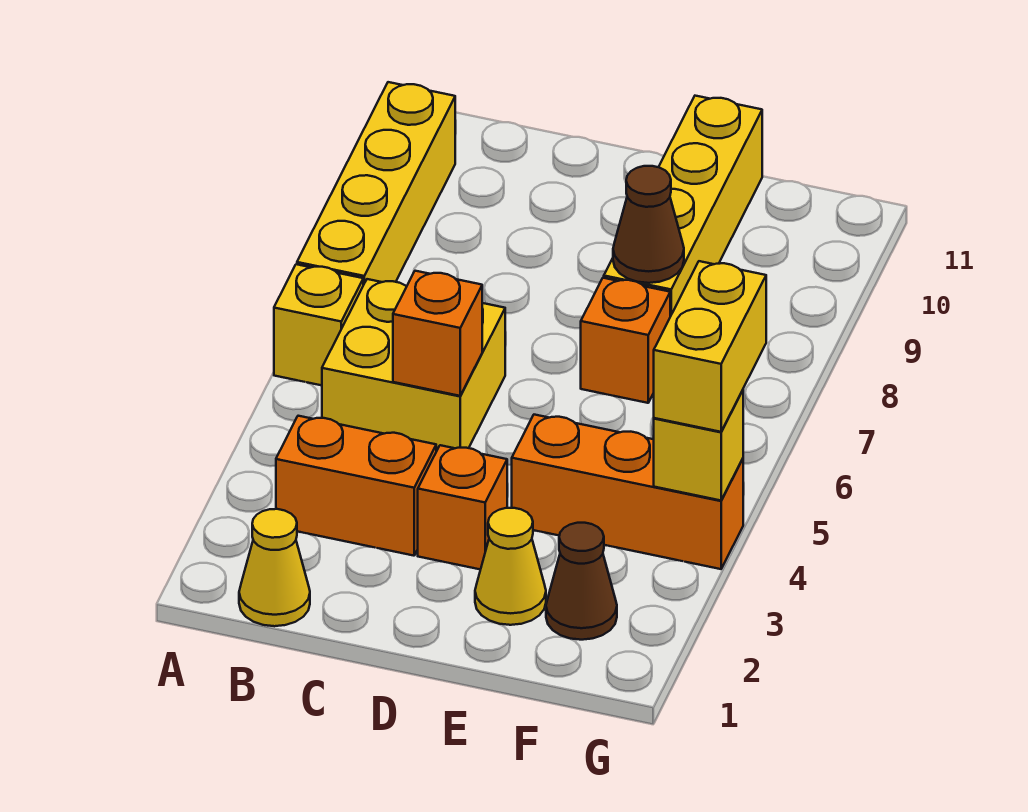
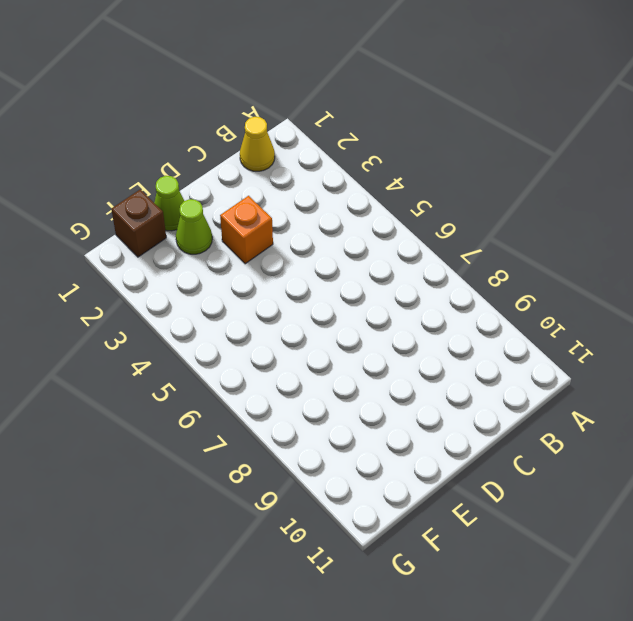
lime 1x1 cone [154,176,184,231] -> none
lime 1x1 cone [176,199,212,254] -> yellow 1x1 cone [475,508,546,625]
brown 1x1 brick [111,189,166,257] -> none
none -> yellow 1x1 brick [274,264,363,385]
none -> yellow 1x4 brick [297,82,455,285]
none -> orange 1x2 brick [276,416,436,556]

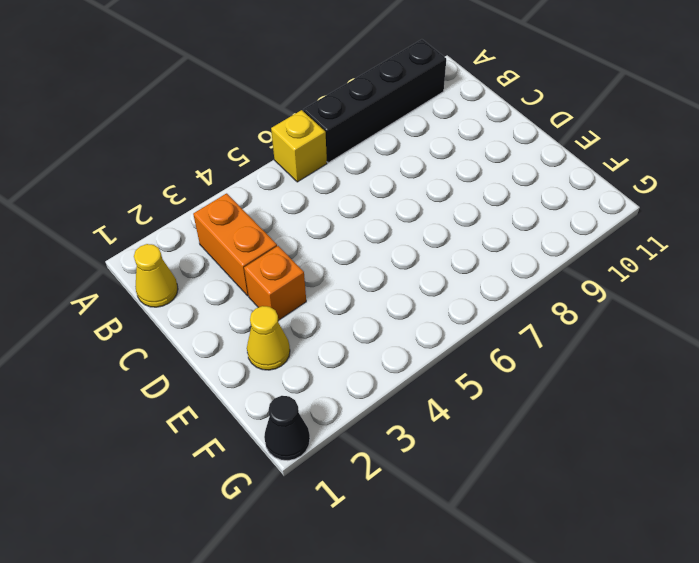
black 1x4 brick [303,39,446,163] -> yellow 1x4 brick [297,82,455,285]
black 1x1 cone [264,396,310,461] -> none
none -> yellow 2x2 brick [322,279,505,451]
none -> orange 1x3 brick [512,415,743,569]
none -> orange 1x1 brick [581,278,670,403]

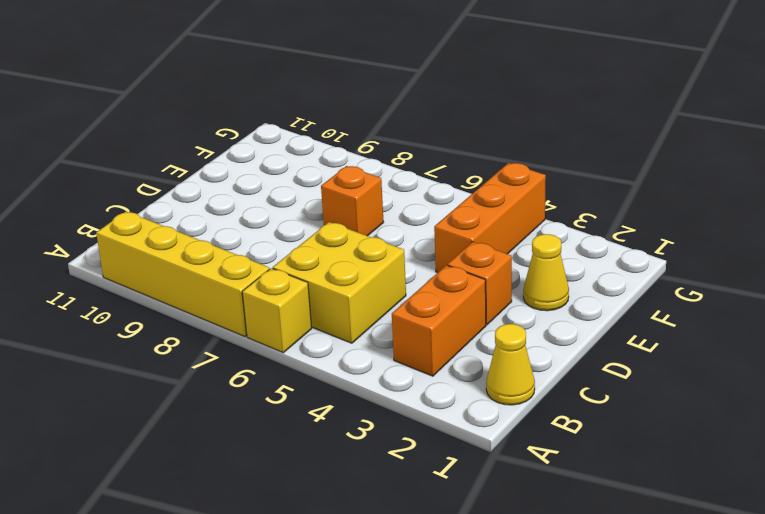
none -> yellow 1x4 brick [604,96,762,316]
none -> brown 1x1 cone [546,523,617,640]
none -> orange 1x1 brick [393,271,482,396]

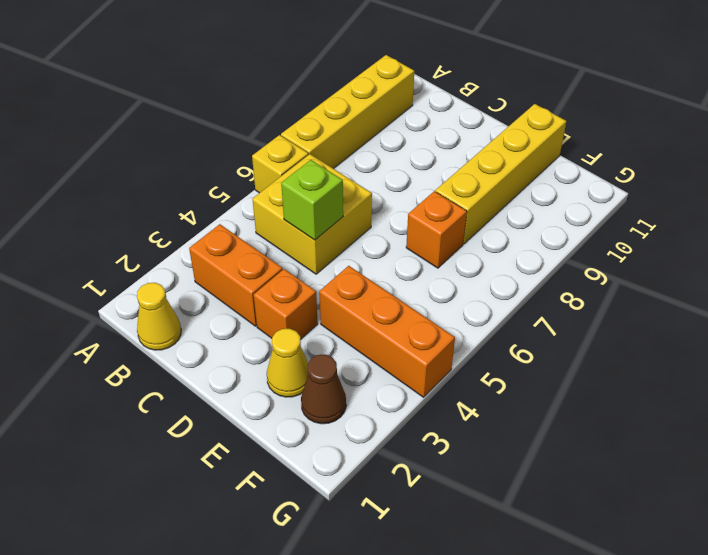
lime 1x1 brick [281,160,343,240] -> orange 1x1 brick [393,271,482,396]
none -> brown 1x1 cone [613,166,684,283]
none -> yellow 1x1 brick [654,390,743,500]
none -> yellow 1x2 brick [654,261,766,432]

